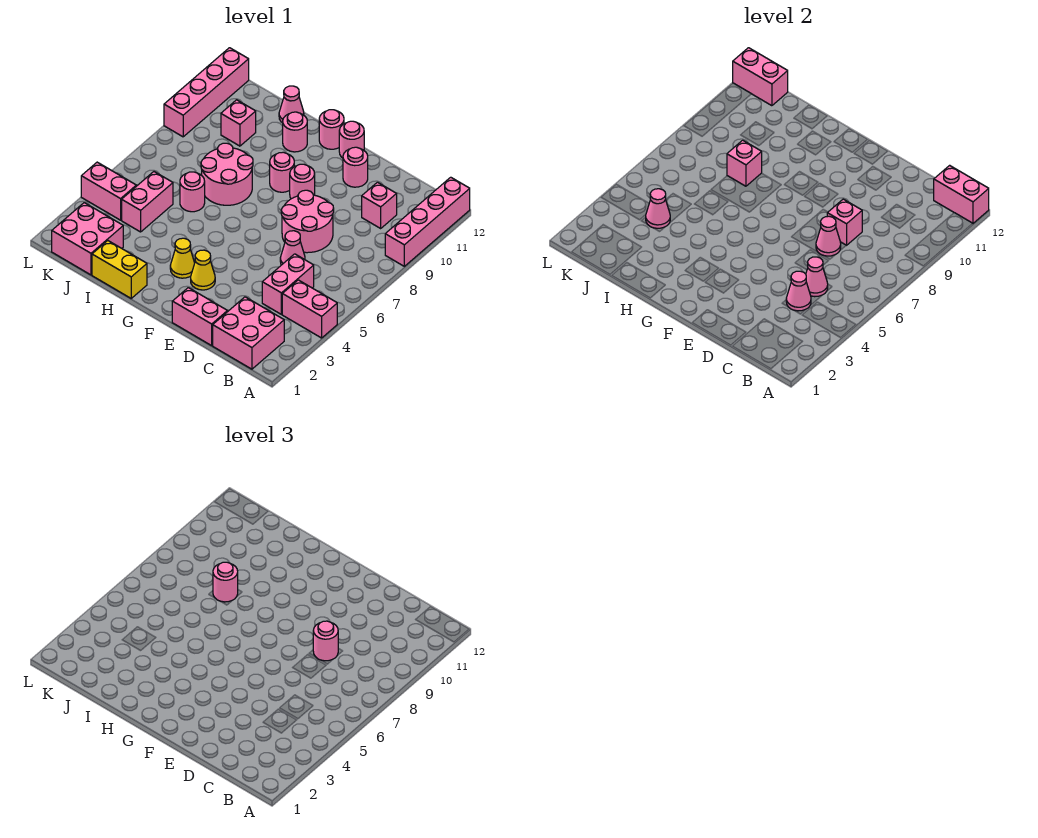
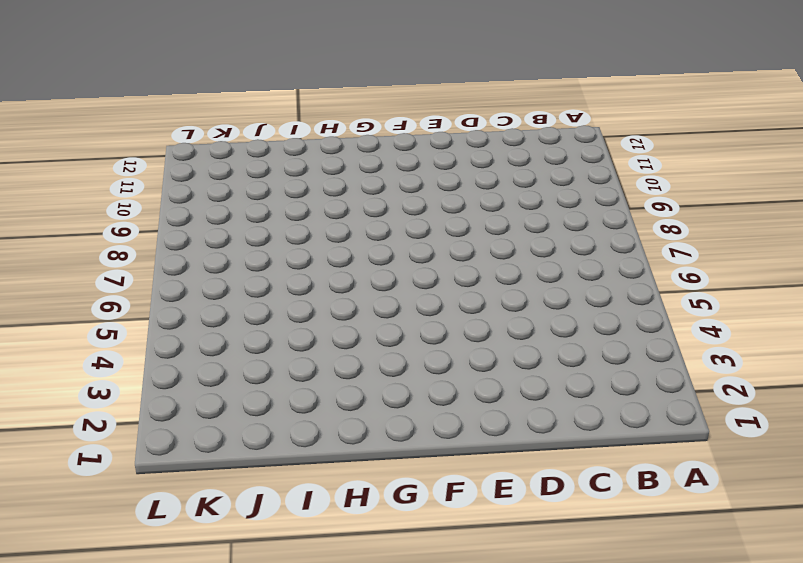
none -> pink 1x2 brick [282,280,337,338]
none -> pink 1x4 brick [385,177,470,266]
none -> pink 2x2 brick [213,297,284,369]
none -> pink 1x2 brick [262,254,314,314]

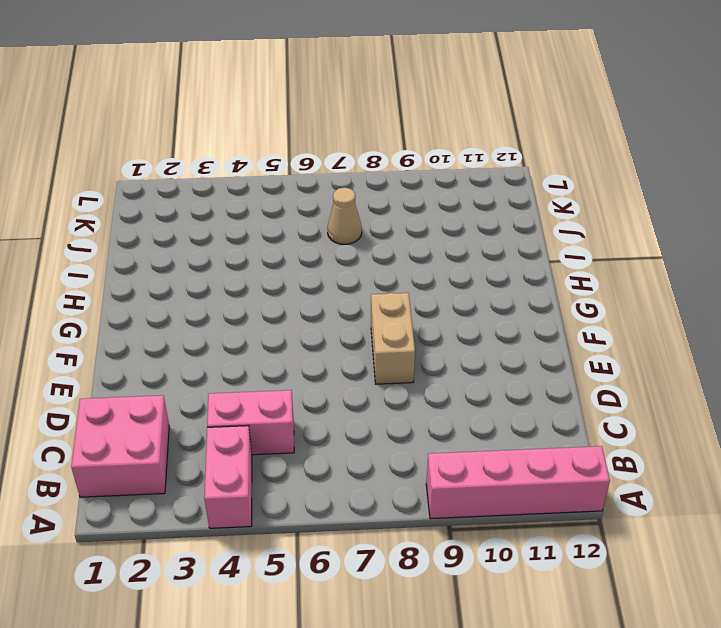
tan 1x2 brick [371,293,415,384] -> pink 2x2 round brick [281,190,334,253]
tan 1x1 cone [327,188,362,244] -> none
none -> pink 1x1 brick [362,182,397,228]
none -> pink 1x2 brick [172,288,227,346]
none -> pink 1x1 cone [280,231,305,265]
none -> pink 1x1 round brick [343,147,368,187]

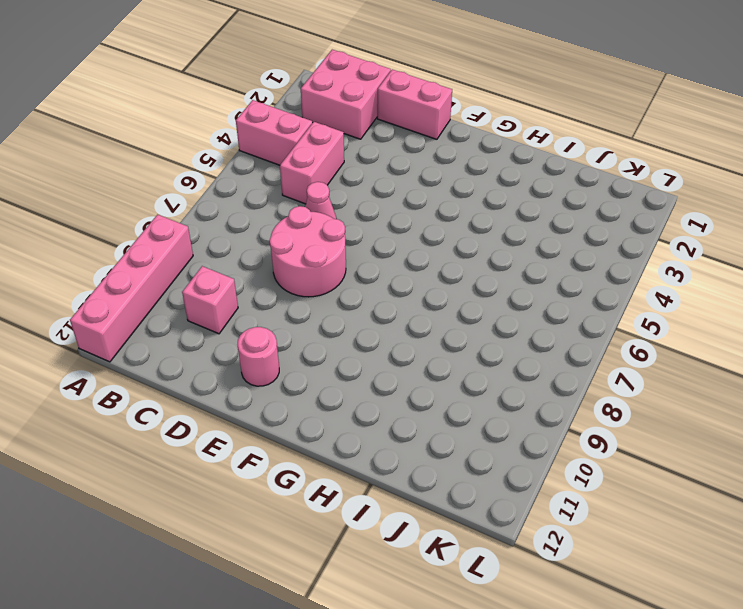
none -> yellow 1x1 cone [191,250,215,290]
none -> pink 1x1 round brick [290,164,315,199]
none -> pink 1x1 round brick [339,121,364,158]
none -> yellow 1x1 cone [170,238,195,278]

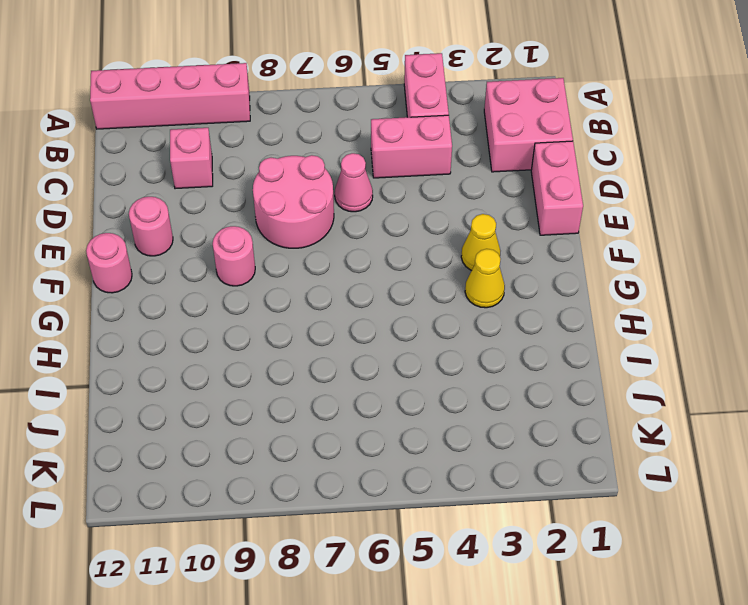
none -> pink 1x1 round brick [270,152,294,192]
none -> pink 1x1 round brick [319,110,344,149]
none -> yellow 1x2 brick [92,241,147,298]
none -> pink 2x2 round brick [201,143,253,205]

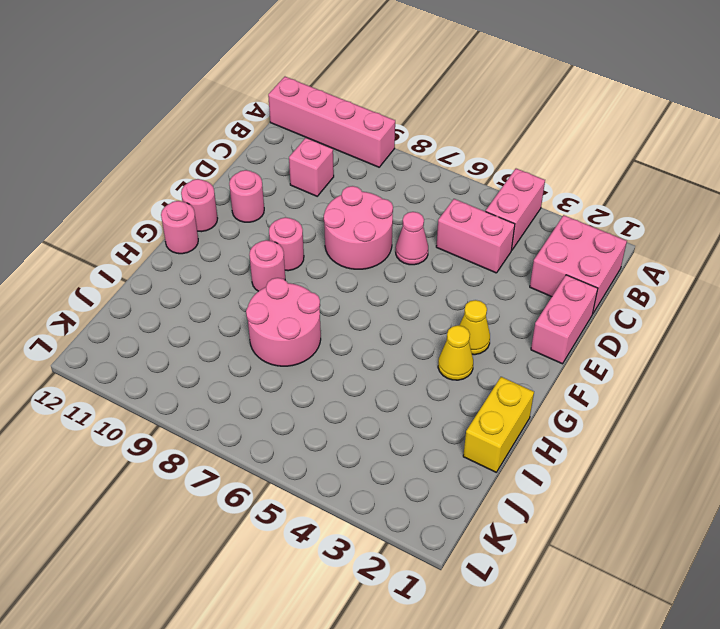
none -> pink 1x1 round brick [283,112,307,152]
none -> pink 1x1 round brick [180,172,205,212]
none -> pink 1x1 cone [279,86,304,123]
none -> pink 2x2 brick [52,203,123,275]

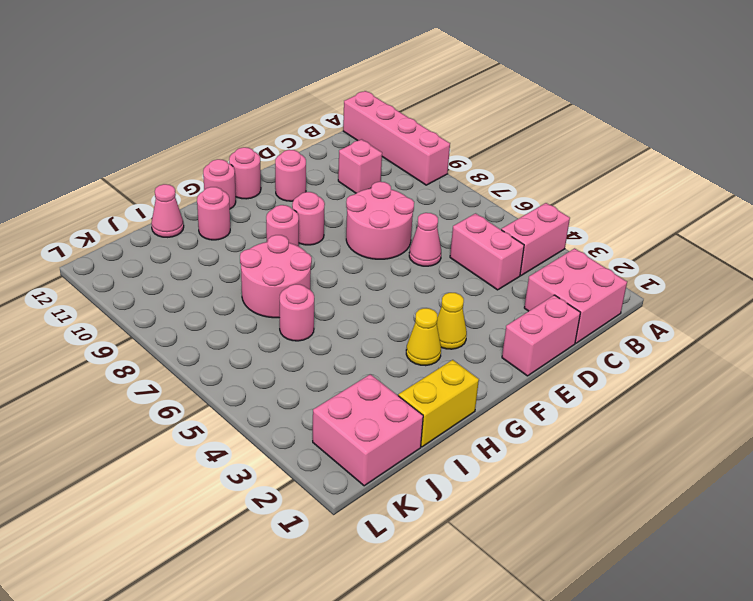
none -> pink 1x2 brick [122,172,173,232]
none -> pink 1x1 brick [221,100,256,146]
none -> pink 1x2 brick [81,162,136,220]
none -> pink 1x4 brick [164,48,249,137]

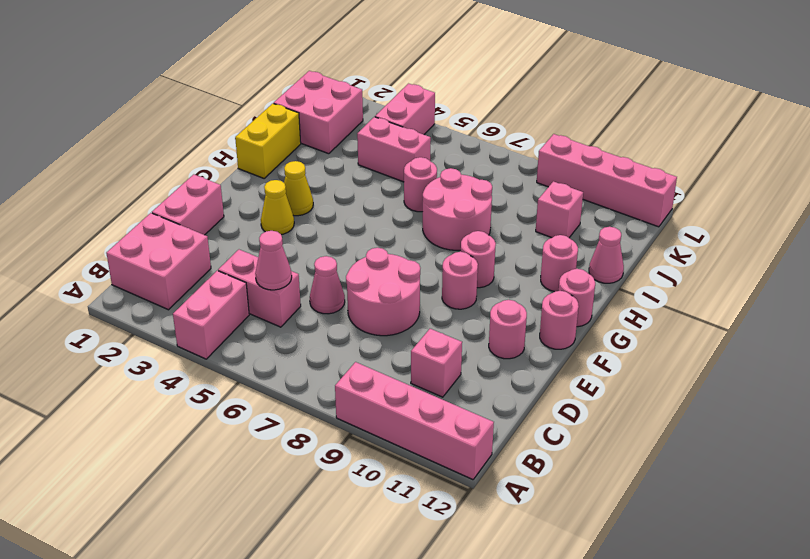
none -> pink 1x2 brick [934,165,989,223]
none -> pink 1x1 cone [786,271,811,311]
none -> pink 1x1 cone [816,216,841,256]
none -> pink 1x1 brick [827,199,862,245]

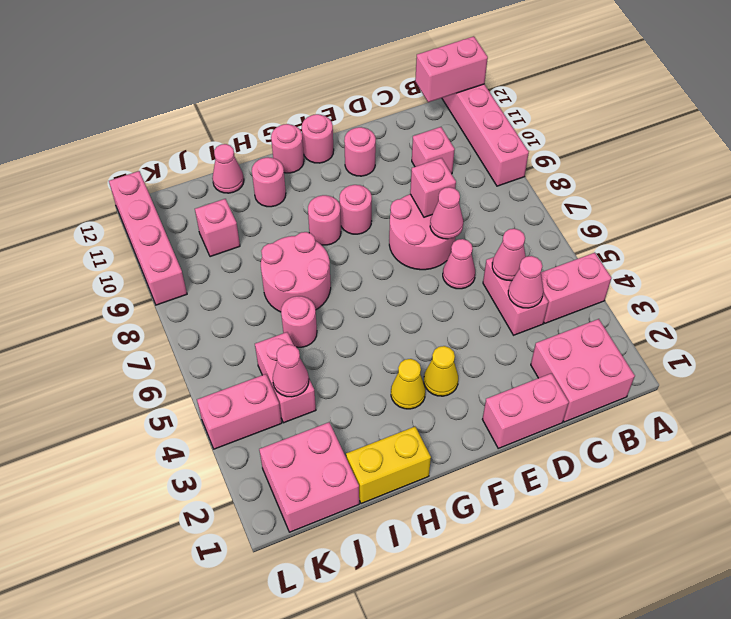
none -> pink 1x1 brick [727,140,762,186]
none -> pink 1x2 brick [733,48,788,106]
none -> pink 1x1 round brick [313,621,338,661]
none -> pink 1x1 round brick [213,562,238,602]

